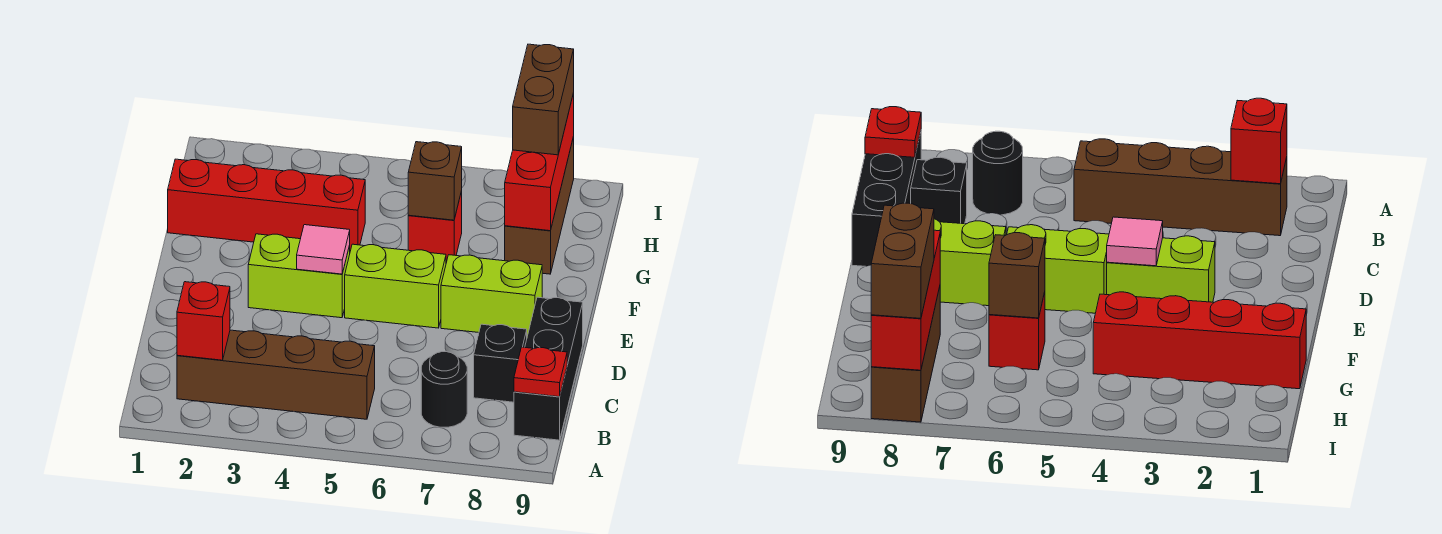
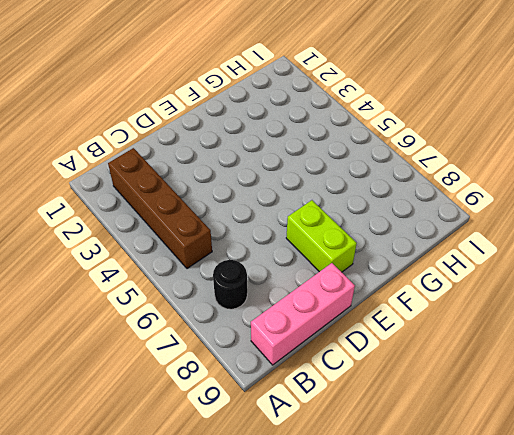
pink 1x3 brick [251,263,355,365] -> black 1x3 brick [514,297,583,440]
none -> black 1x1 brick [474,324,527,402]
none -> lime 1x2 brick [248,234,350,318]
none -> lime 1x2 brick [345,244,446,328]

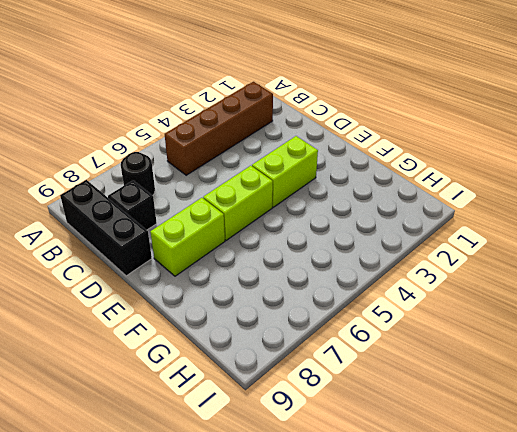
none -> red 1x4 brick [168,159,365,251]
none -> red 1x1 brick [408,191,462,263]
none -> brown 1x3 brick [505,137,574,274]

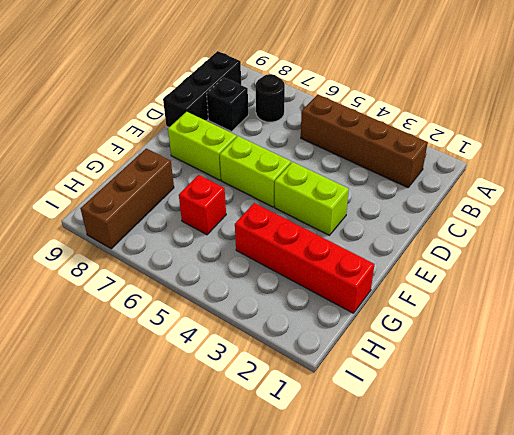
none -> red 1x1 brick [177,282,230,360]
none -> red 1x1 plate [514,347,567,397]
none -> pink 1x1 tile [297,225,350,274]

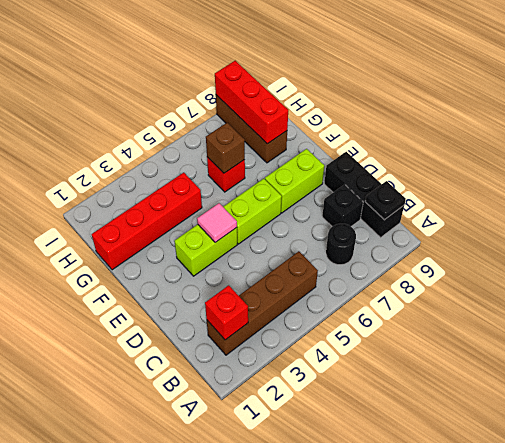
black 1x1 plate [365,181,406,220] -> red 1x1 plate [514,347,567,397]
none -> brown 1x2 brick [513,44,574,155]

